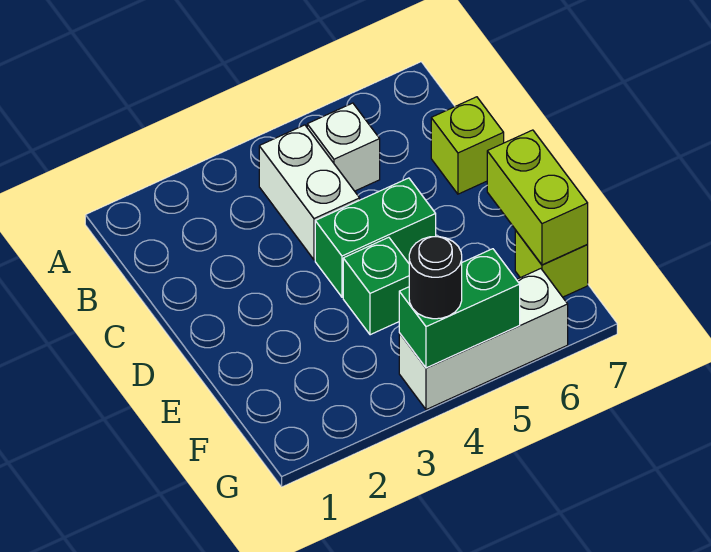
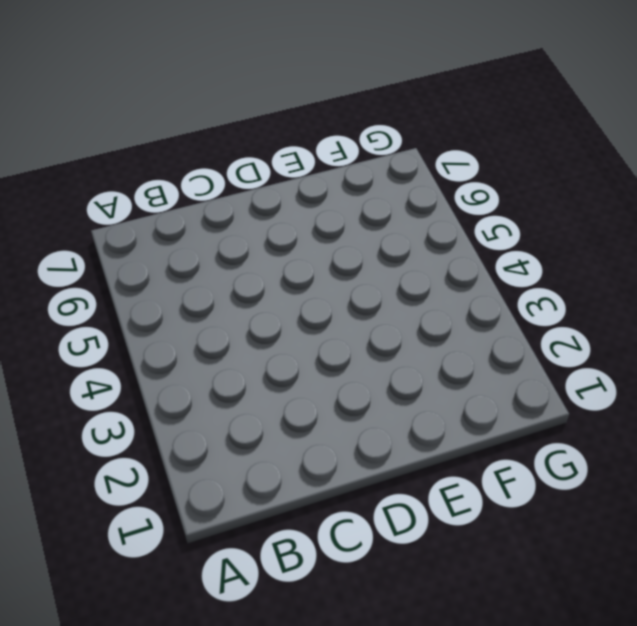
none -> white 1x2 brick [259,125,360,260]
none -> white 1x1 brick [307,103,380,191]

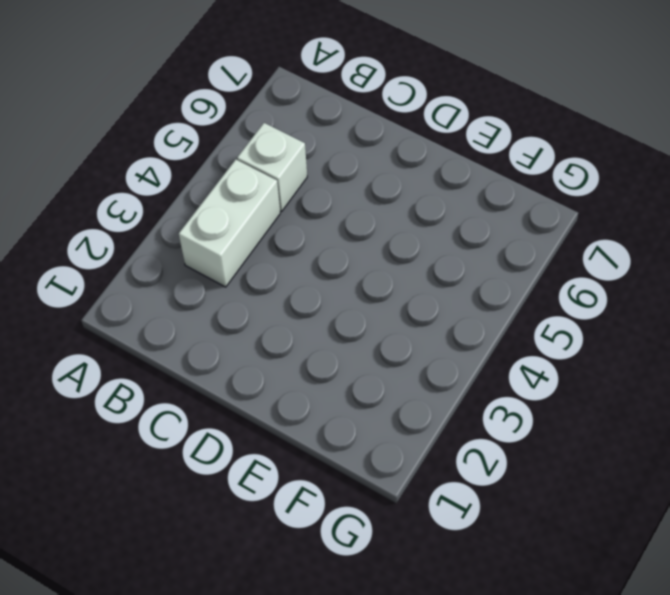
white 1x2 brick [179,159,280,287] -> white 1x2 brick turned to [259,125,360,260]
none -> lime 1x1 brick [431,97,504,194]
none -> green 1x2 brick [315,178,436,297]

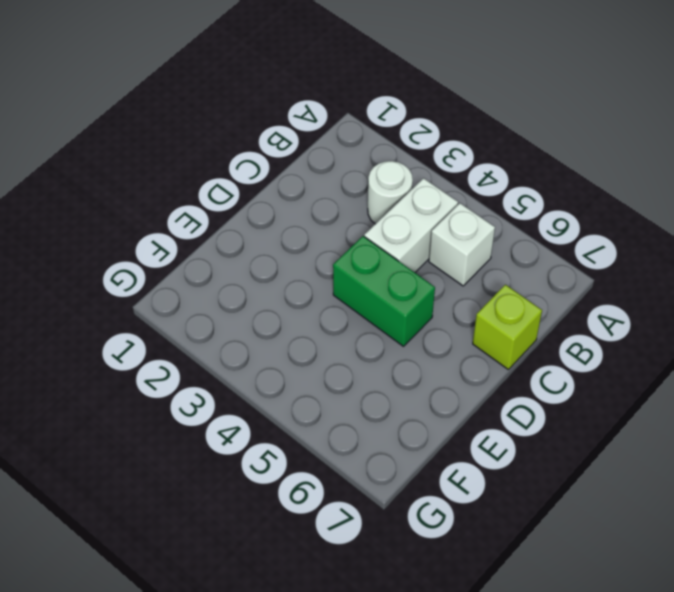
white 1x1 round brick [368,161,413,224] -> none
none -> green 1x1 brick [343,237,409,335]
none -> lime 1x1 brick [515,230,588,297]

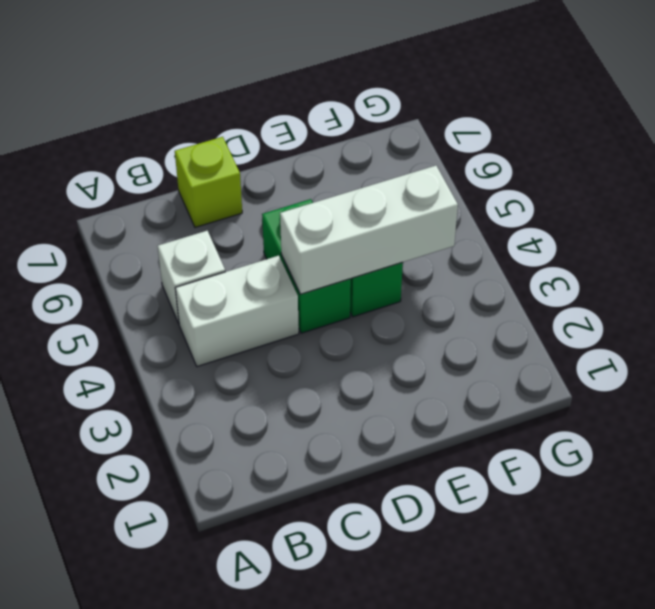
white 1x3 brick [280,166,458,294] -> white 1x3 brick turned to [399,269,568,410]
none -> lime 1x1 brick [515,230,588,297]
none -> lime 1x2 brick [487,130,588,265]

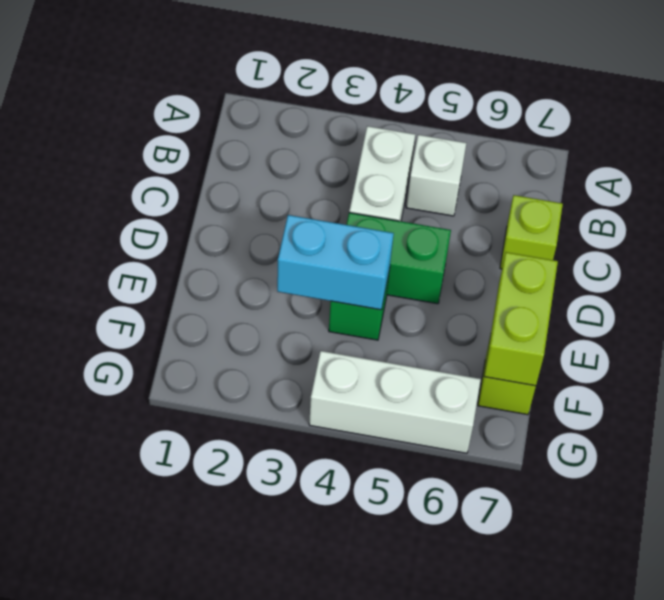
cyan 1x2 brick [277,215,394,310] -> none
none -> green 1x2 brick [399,249,520,368]
none -> black 1x1 round brick [409,236,462,319]

